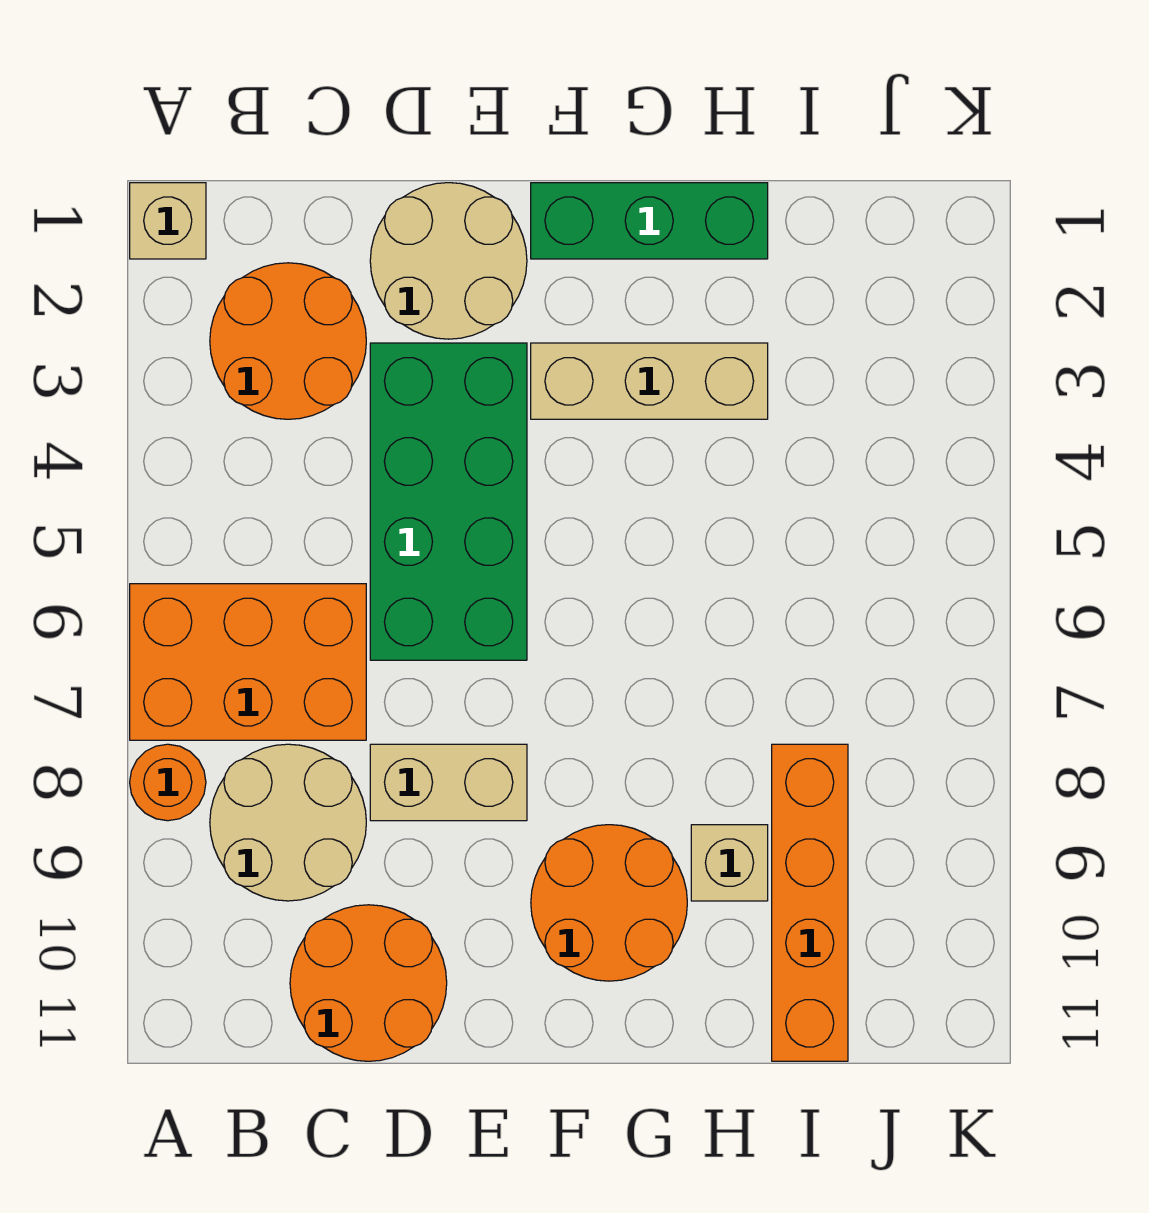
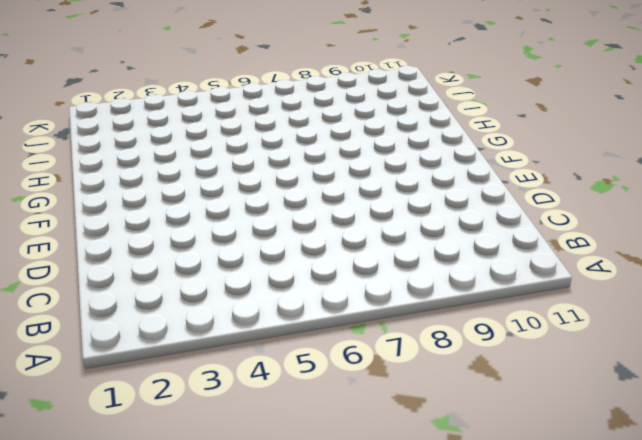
none -> tan 1x1 brick [130,183,206,259]
none -> orange 2x3 brick [130,584,366,740]
none -> orange 1x1 round brick [130,744,206,821]

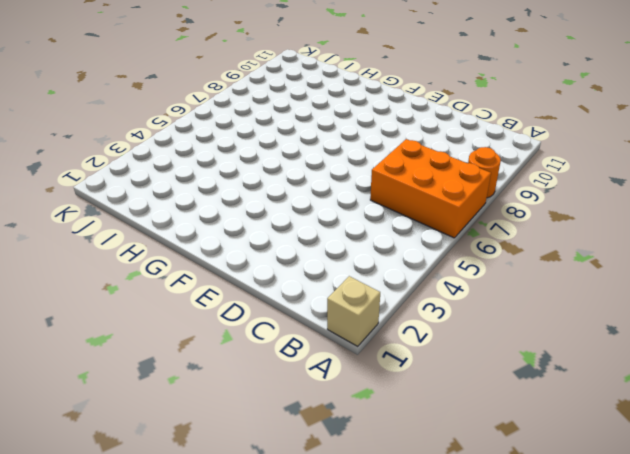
none -> orange 2x2 round brick [210,263,366,419]
none -> tan 2x2 round brick [210,744,366,901]
none -> orange 2x2 round brick [290,905,447,1061]

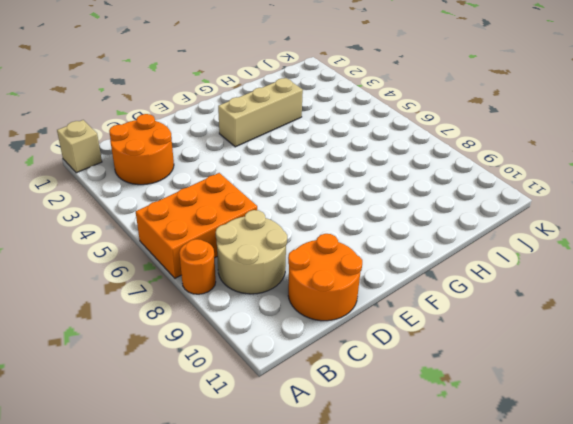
none -> tan 2x2 round brick [370,183,527,339]
none -> green 2x4 brick [370,343,527,660]
none -> tan 1x2 brick [370,744,527,821]

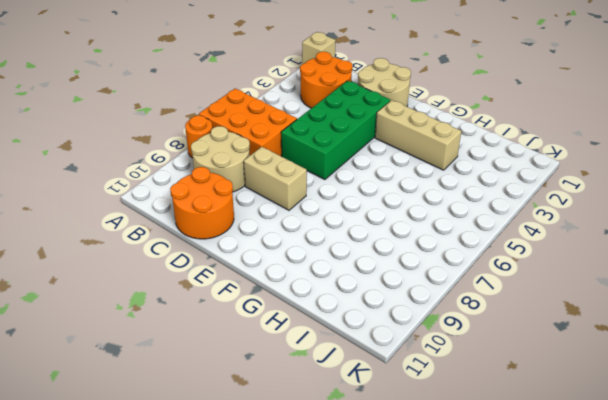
none -> green 1x3 brick [531,183,768,259]
none -> orange 2x2 round brick [531,825,687,981]
none -> tan 1x1 brick [691,825,768,901]

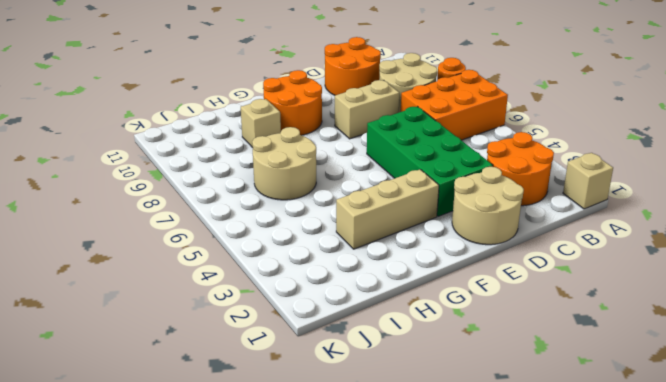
tan 2x2 round brick [252,127,316,200] -> none
none -> green 1x3 brick [531,183,768,259]
none -> orange 1x4 brick [772,744,848,1061]

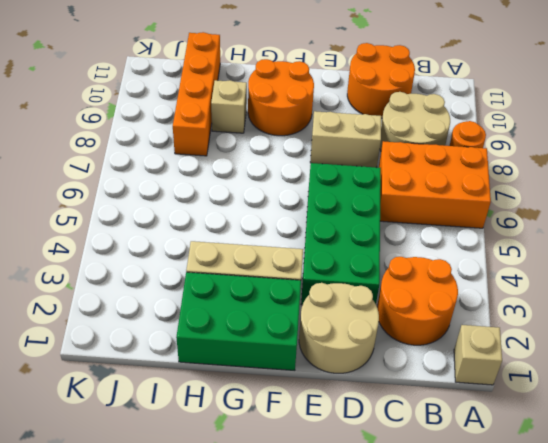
green 2x3 brick [176,272,301,370] -> green 1x3 brick [531,183,768,259]

